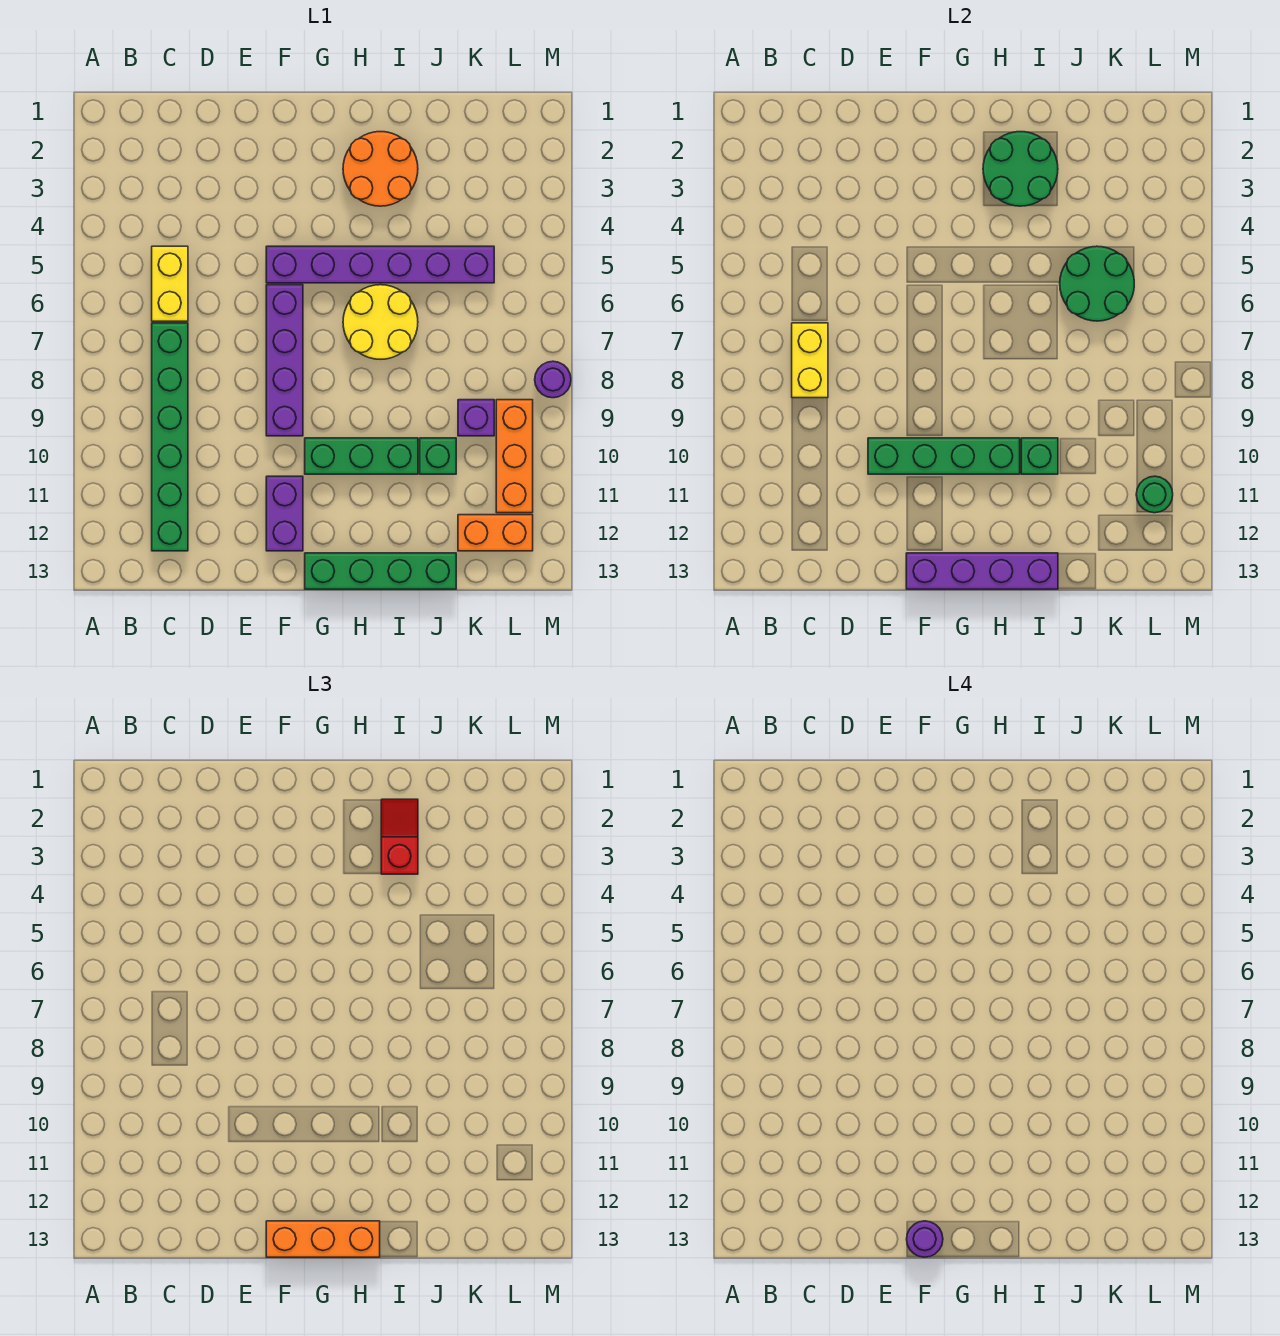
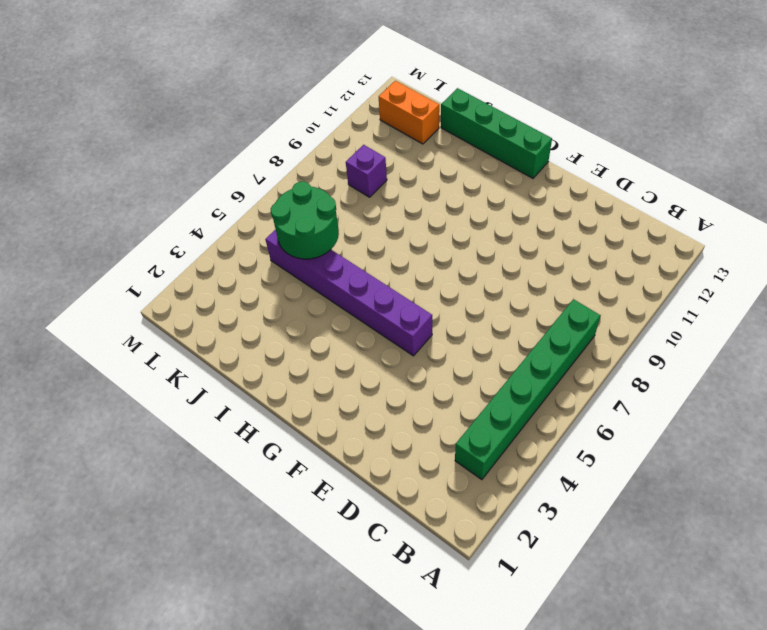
green 1x6 brick [455,299,601,480] -> green 1x6 brick moved to [152,323,188,551]
none -> yellow 1x2 brick [152,246,188,321]
none -> purple 1x4 brick [266,285,303,436]
none -> purple 1x2 brick [266,476,303,551]

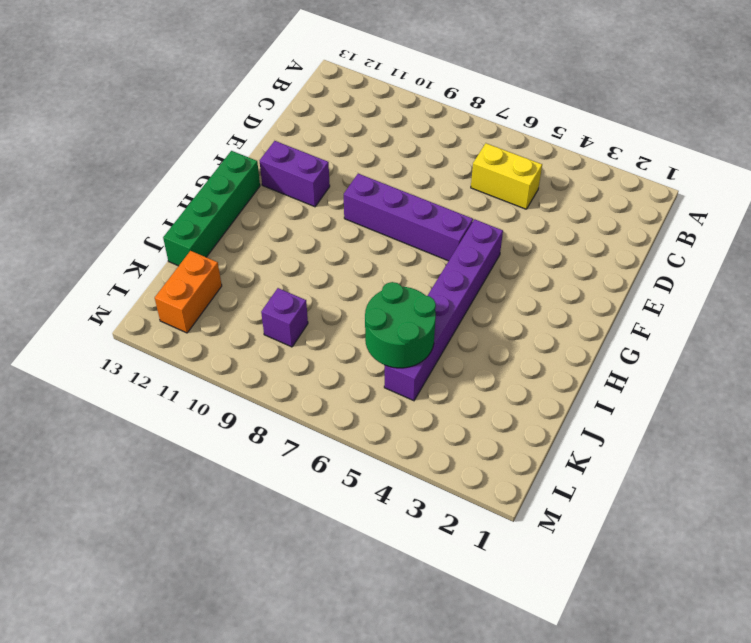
none -> green 1x6 brick [152,323,188,551]
none -> green 1x3 brick [305,438,418,474]
none -> orange 2x2 round brick [343,132,418,206]

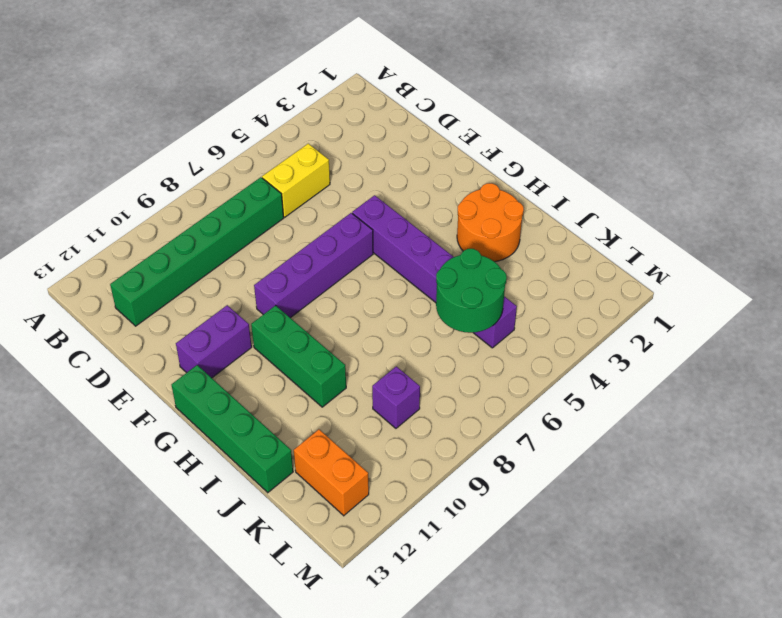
none -> yellow 2x2 round brick [343,285,418,359]
none -> green 1x1 brick [420,438,456,474]
none -> orange 1x3 brick [496,400,533,513]

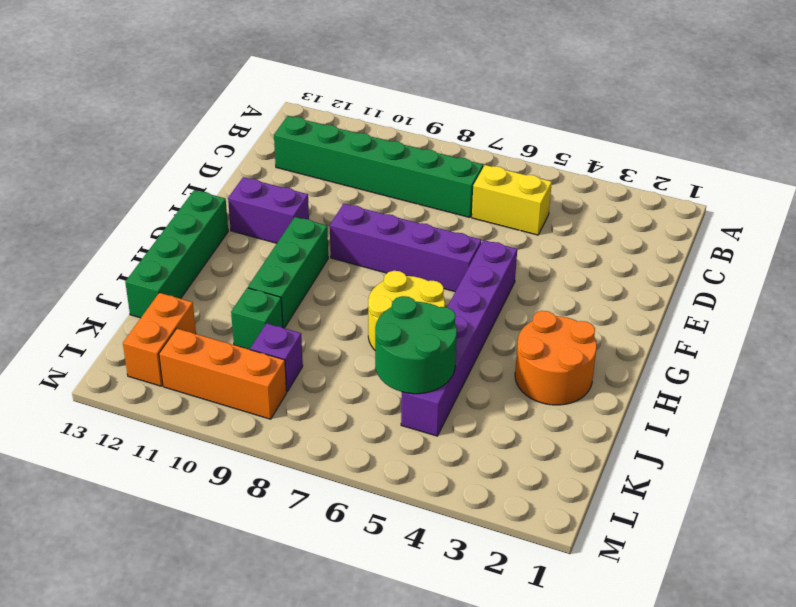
none -> purple 1x1 round brick [535,361,571,398]
none -> yellow 1x2 brick [792,323,828,398]
none -> green 1x4 brick [868,438,1020,474]

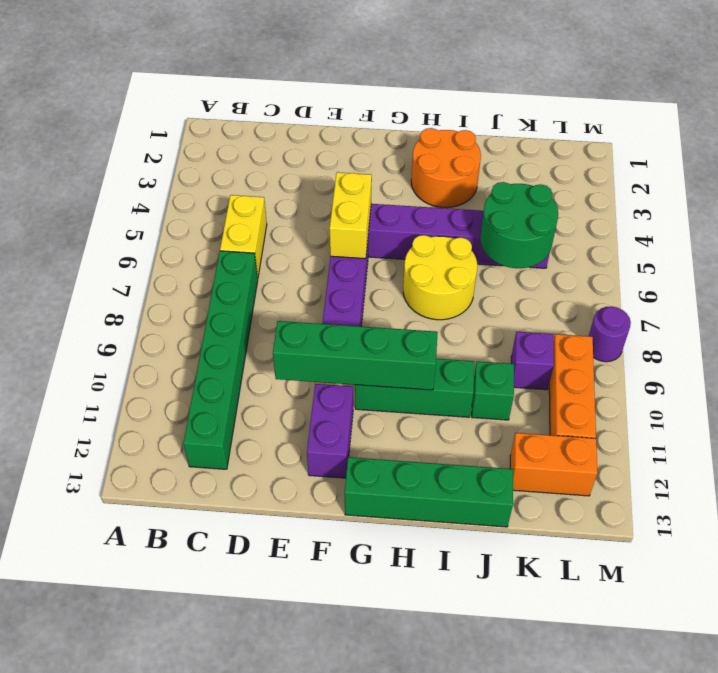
yellow 1x2 brick [330,172,372,259] -> yellow 1x2 brick moved to [792,323,828,398]
none -> purple 1x4 brick [906,553,1058,589]
none -> green 2x2 round brick [983,132,1058,206]
none -> green 1x1 brick [1021,438,1058,474]

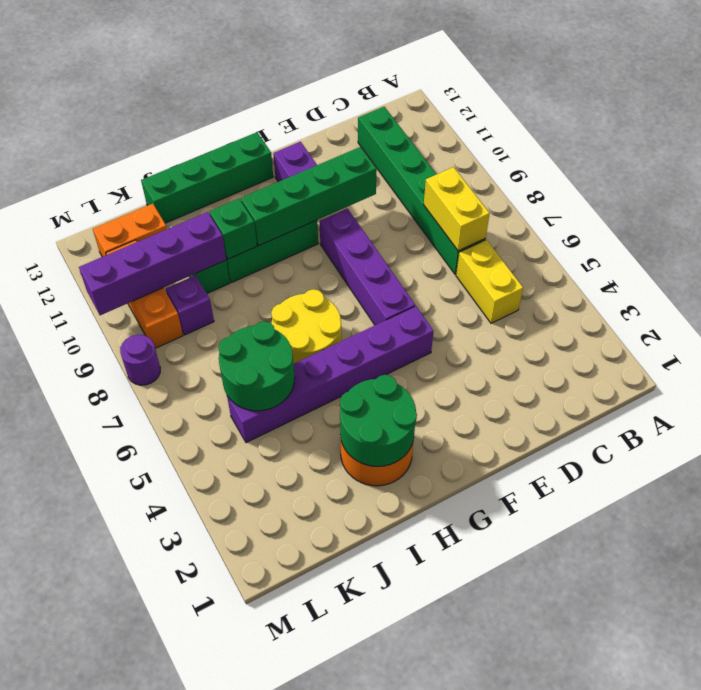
purple 1x4 brick [79,212,226,315] -> purple 1x4 brick moved to [906,553,1058,589]
none -> green 1x1 round brick [1136,476,1173,513]
none -> orange 1x3 brick [266,1221,380,1257]
none -> red 1x2 slope [381,799,418,874]

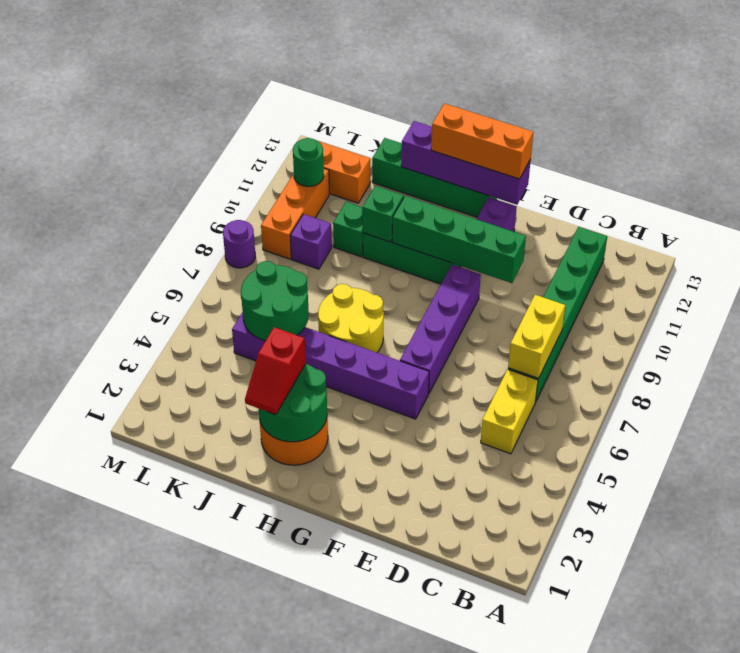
none -> purple 1x1 round brick [907,1221,943,1257]

